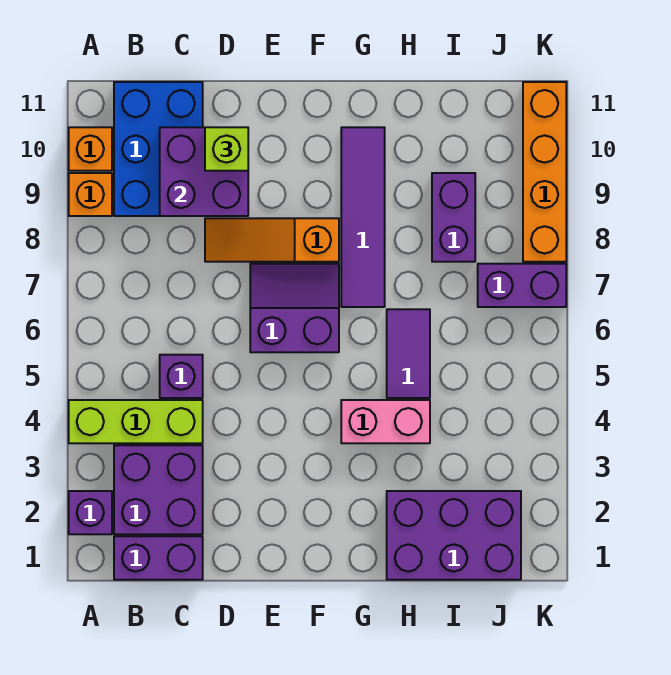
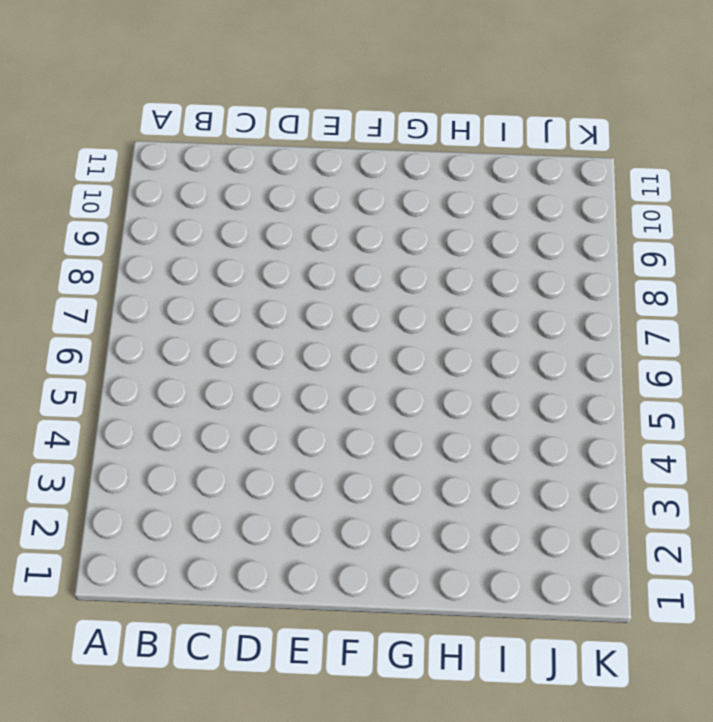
none -> purple 1x1 brick [69,491,112,534]
none -> lime 1x3 brick [69,400,203,443]
none -> orange 1x1 brick [69,173,112,216]

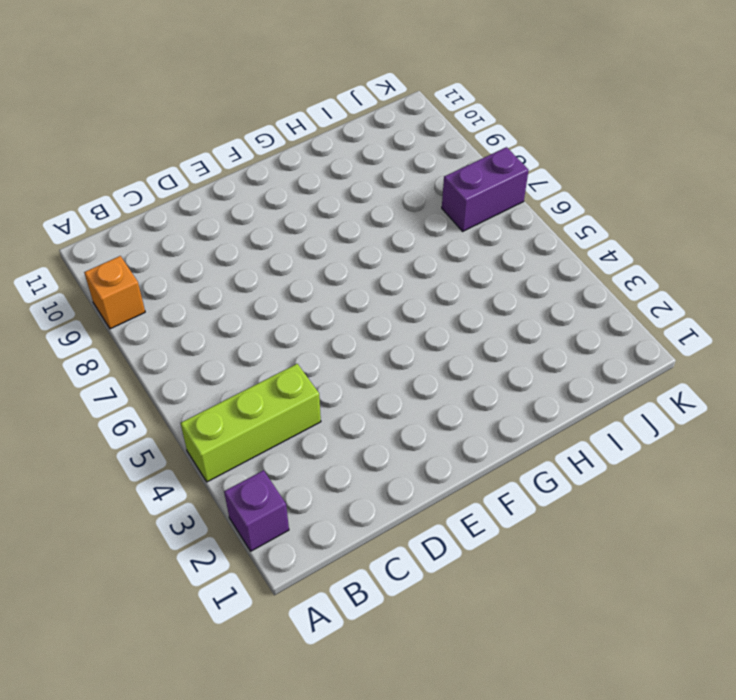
none -> orange 1x1 brick [69,127,112,171]
none -> purple 1x2 brick [114,536,203,580]
none -> purple 2x2 brick [114,445,203,534]

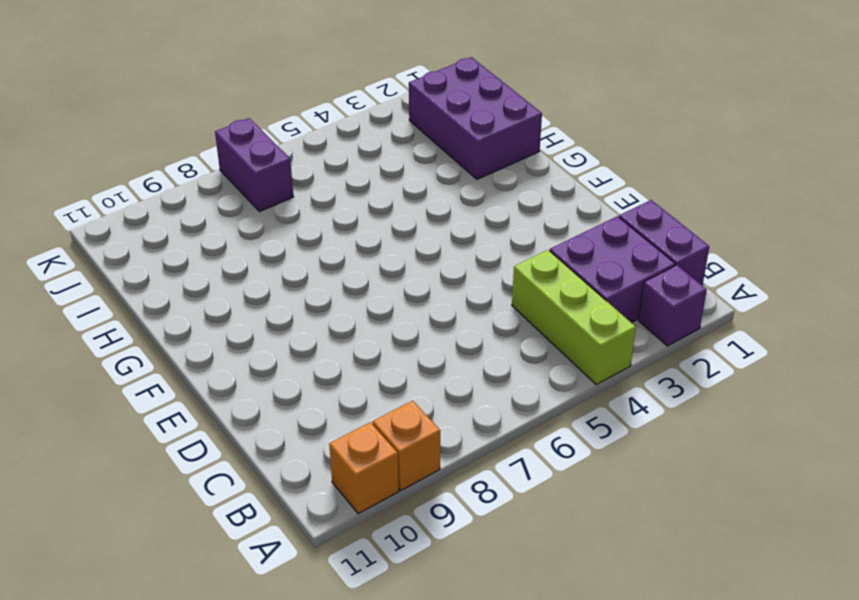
none -> blue 2x3 brick [114,82,203,216]
none -> purple 1x1 brick [160,355,203,398]
none -> orange 1x3 slope [205,218,339,262]

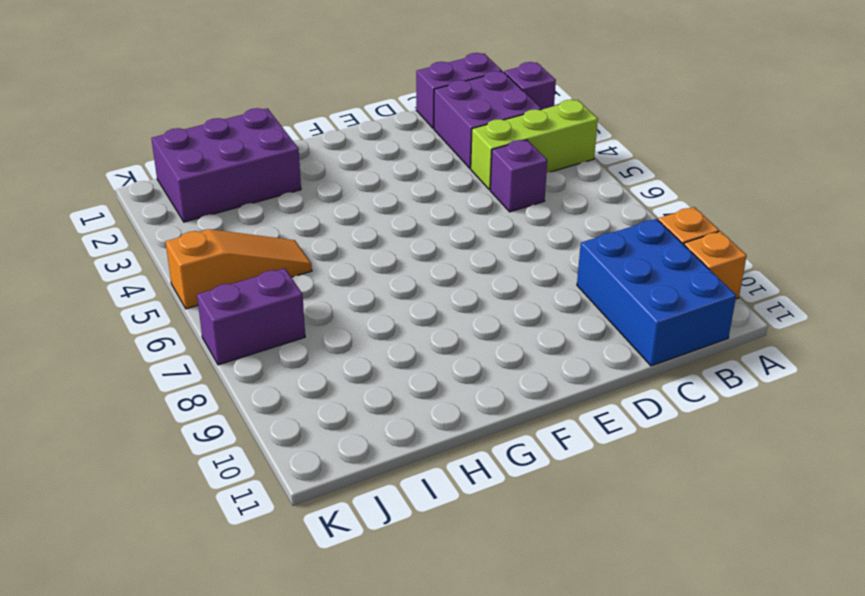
orange 1x3 slope [165,229,312,309] -> orange 1x3 slope moved to [205,218,339,262]
none -> purple 2x2 slope [250,264,339,352]
none -> pink 1x2 brick [341,400,430,443]
none -> purple 1x4 tile [341,127,385,307]

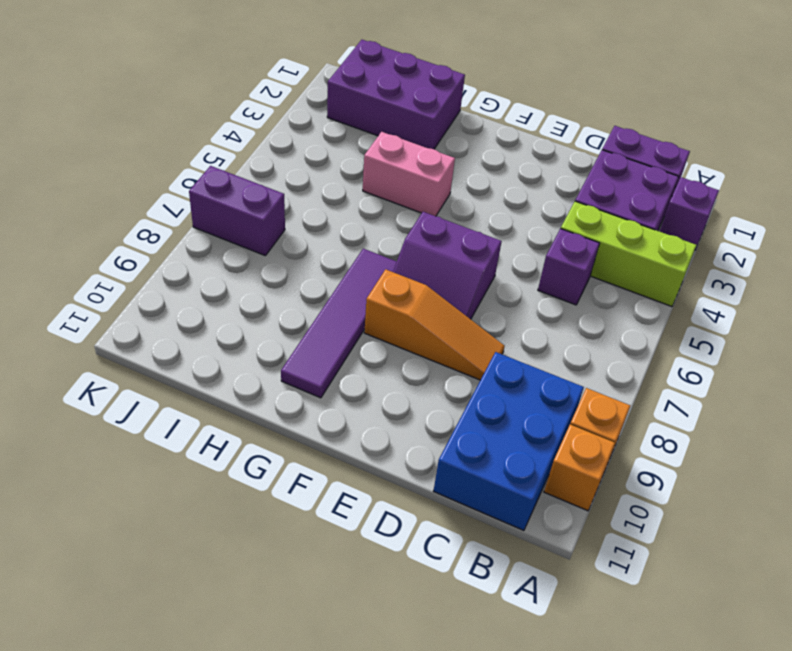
none -> purple 1x2 tile [387,309,430,398]
none -> purple 1x2 brick [432,173,475,262]
none -> orange 1x4 brick [523,82,566,262]

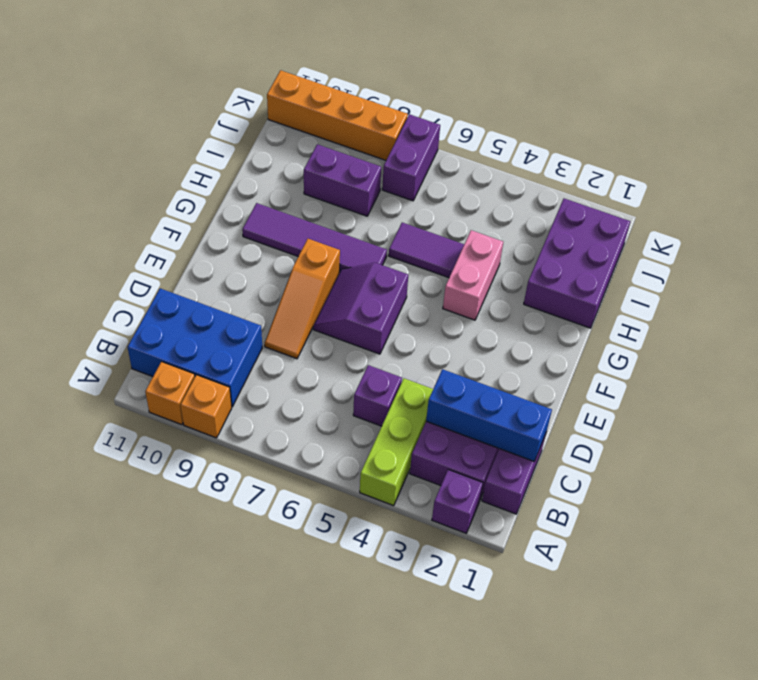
blue 1x3 brick [426,369,552,461] -> none
none -> purple 2x2 brick [160,127,248,216]
none -> lime 1x1 brick [205,127,248,171]

